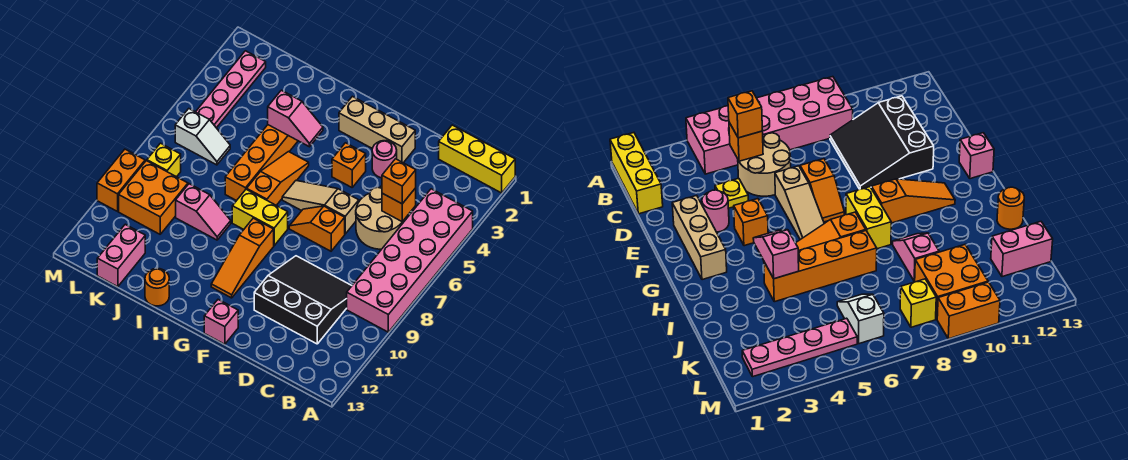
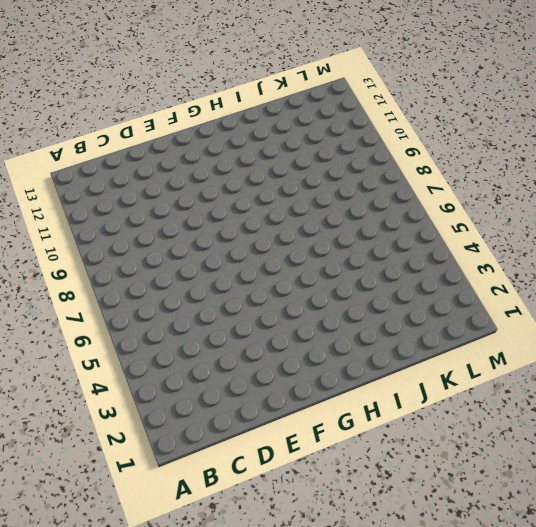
none -> yellow 1x3 brick [439,125,515,193]
none -> pink 2x6 brick [347,189,473,332]
none -> tan 2x2 round brick [356,187,406,249]

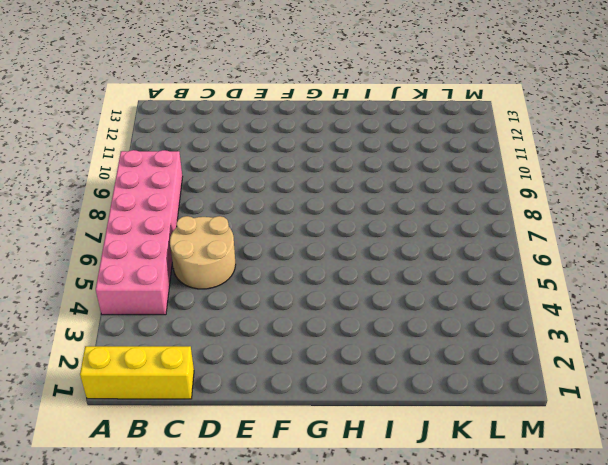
none -> black 3x3 slope [254,256,352,344]
none -> yellow 1x1 plate [715,178,748,208]
none -> tan 1x3 brick [339,96,415,163]

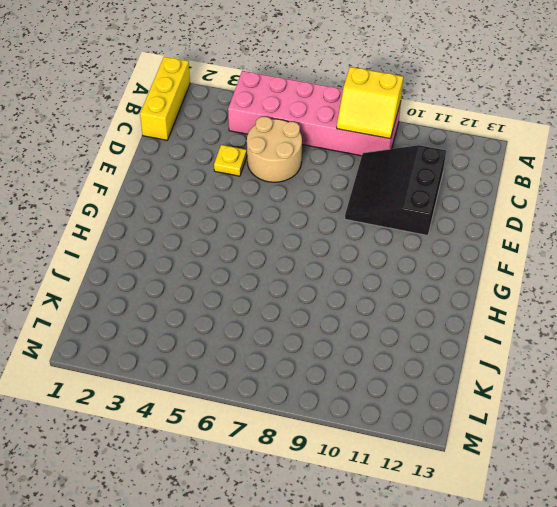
yellow 2x2 slope [337,67,403,139] -> none
none -> tan 1x3 brick [339,96,415,163]
none -> pink 1x1 round brick [372,141,397,178]
none -> tan 1x3 slope [282,181,359,234]

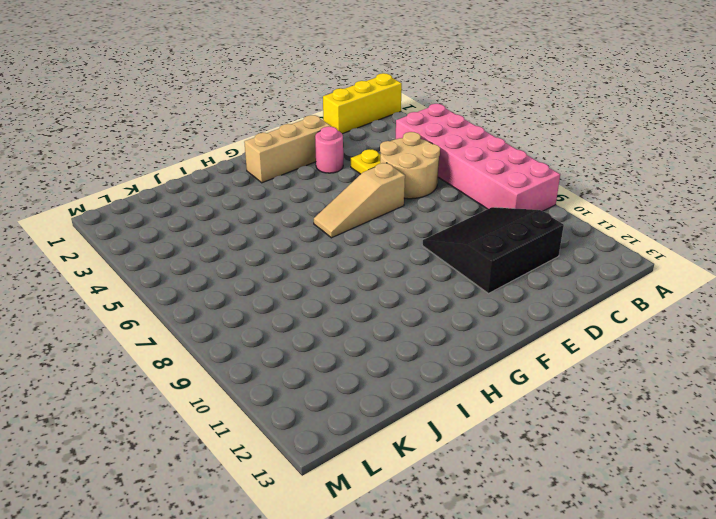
none -> orange 1x2 slope [289,206,345,251]
none -> orange 1x1 brick [332,143,366,187]
none -> pink 1x1 brick [204,300,238,344]

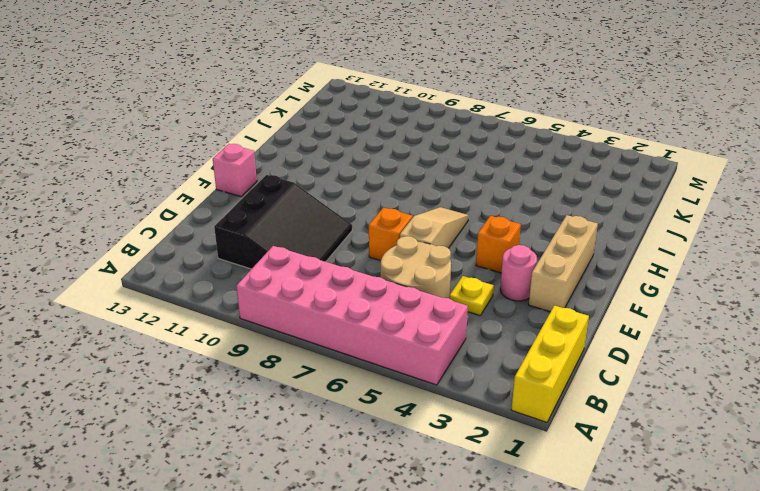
none -> yellow 1x2 brick [232,189,288,246]
none -> orange 1x3 slope [211,218,274,298]
none -> orange 1x3 slope [247,152,309,205]

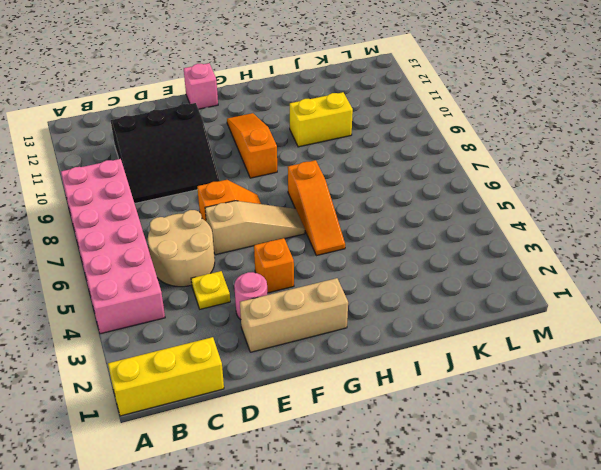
yellow 1x2 brick [290,92,353,147] -> yellow 1x2 brick moved to [232,189,288,246]
none -> orange 1x4 brick [225,125,298,201]
none -> pink 1x2 slope [176,184,231,240]
none -> orange 1x1 round brick [145,269,169,306]

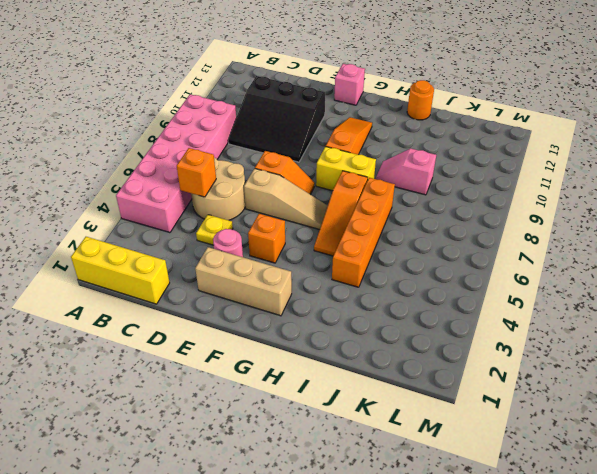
none -> white 1x2 slope [175,109,230,165]
none -> orange 2x2 brick [119,161,188,234]
none -> pink 1x2 brick [97,224,145,287]

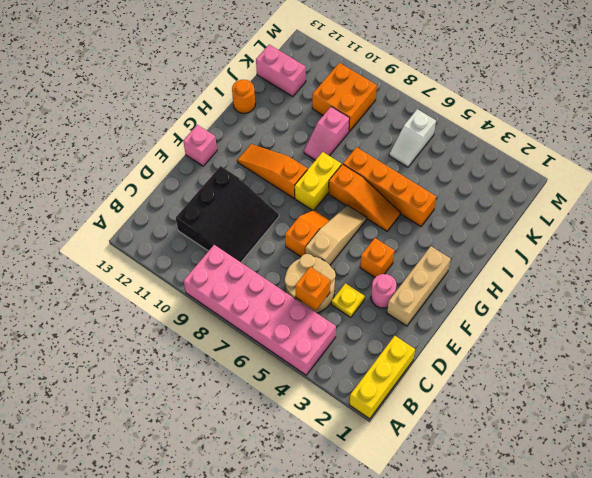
none -> pink 1x4 plate [196,51,266,128]
none -> yellow 1x1 brick [147,143,181,177]
none -> orange 1x2 brick [97,149,145,211]

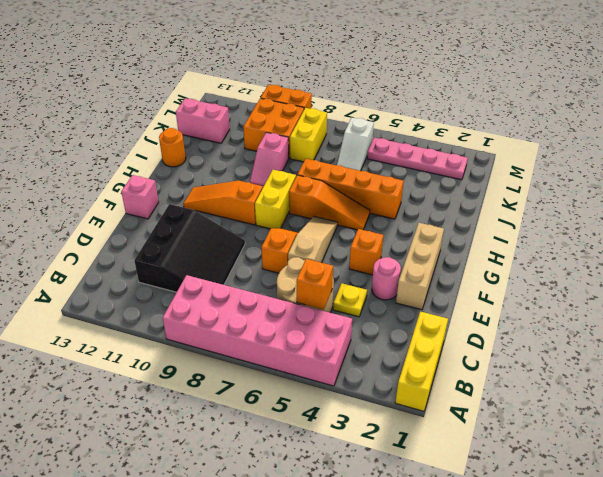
yellow 1x2 brick [290,108,327,162] -> yellow 1x1 brick [147,143,181,177]
none -> pink 1x2 slope [268,90,323,147]
none -> orange 1x1 brick [382,159,416,204]

